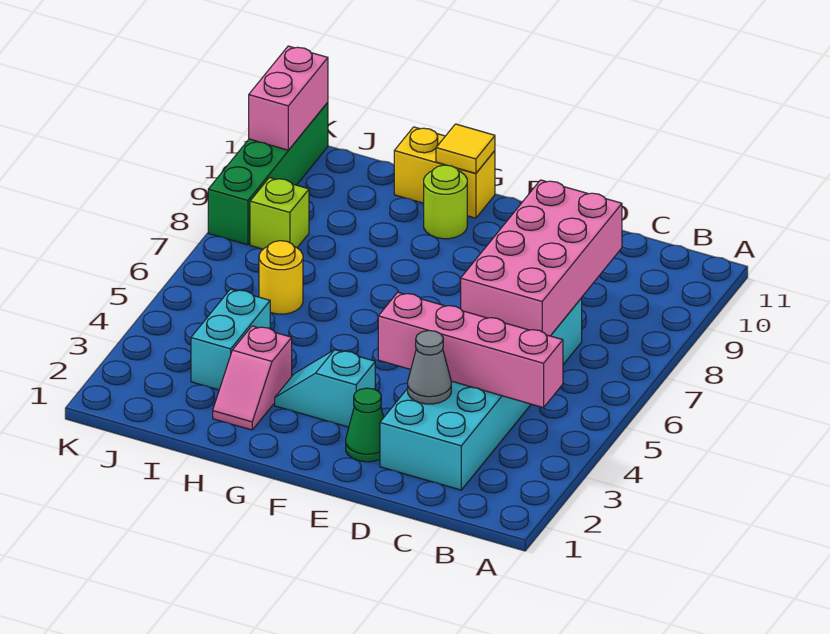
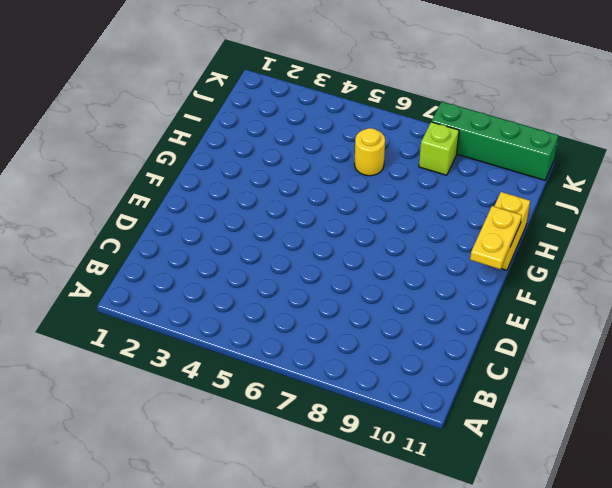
yellow 1x2 plate [470,206,522,269] -> yellow 1x1 tile [436,124,495,173]
none -> cyan 2x6 brick [380,298,582,490]
none -> green 1x1 cone [346,388,384,462]
none -> cyan 1x2 slope [275,350,375,427]

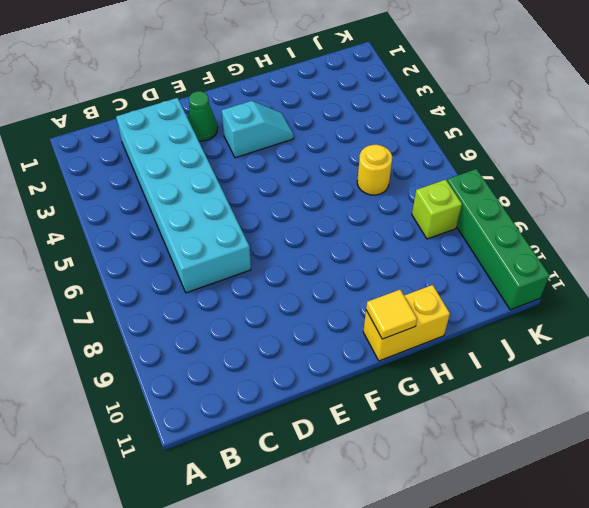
none -> lime 1x1 round brick [424,165,467,239]
none -> pink 1x2 slope [213,326,292,430]
none -> cyan 1x2 brick [191,289,270,390]

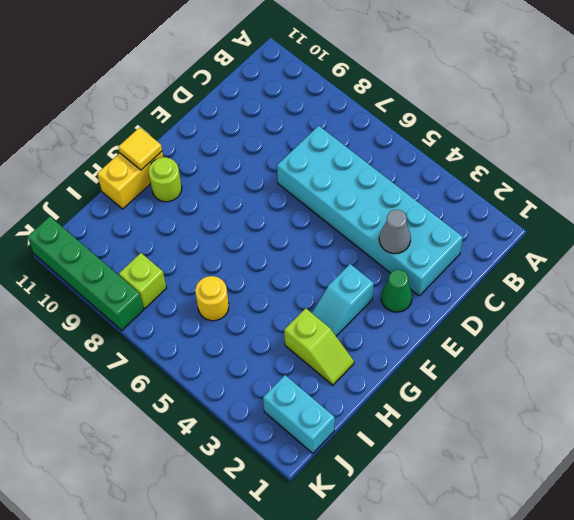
lime 1x2 slope [284,308,354,385] -> pink 1x2 slope [213,326,292,430]
cyan 1x2 brick [263,375,335,453] -> cyan 1x2 brick moved to [191,289,270,390]
none -> pink 1x4 brick [378,292,563,408]
none -> pink 2x4 brick [461,180,622,336]
none -> pink 1x2 brick [249,46,328,150]

